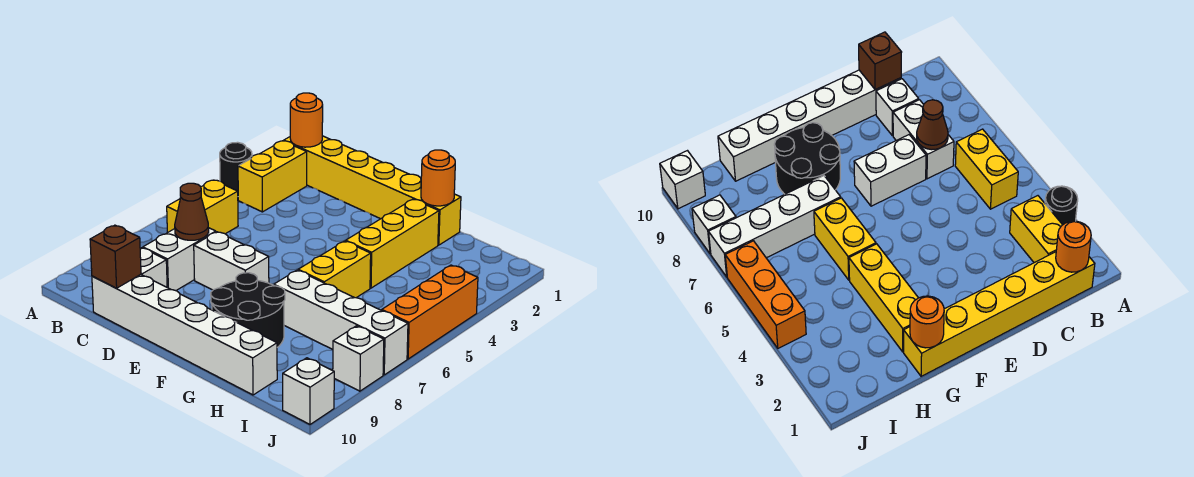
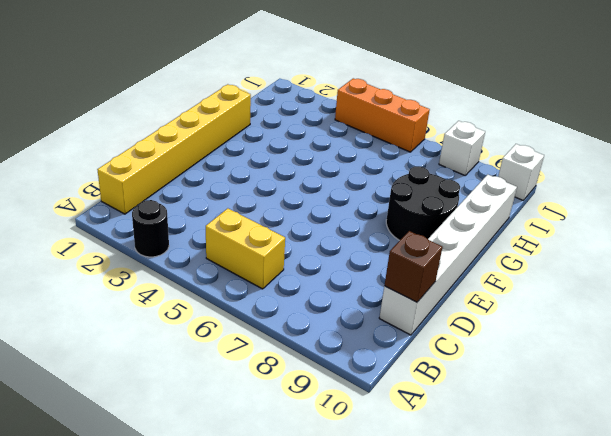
none -> yellow 1x2 brick [238,141,307,212]
none -> white 1x2 brick [143,228,216,291]
none -> white 1x1 brick [140,248,167,287]

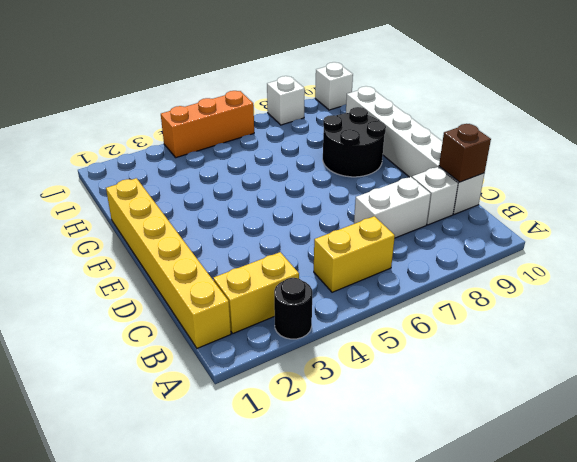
none -> white 1x2 brick [194,232,269,290]
none -> yellow 1x3 brick [346,199,439,288]
none -> yellow 1x2 brick [298,241,371,298]

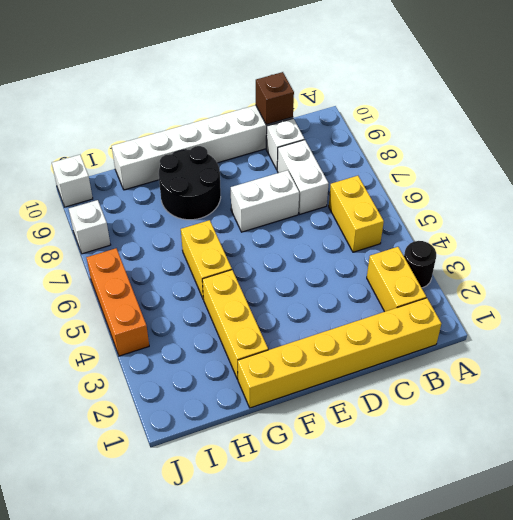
none -> white 1x4 brick [274,270,408,375]
none -> orange 1x1 round brick [290,93,323,147]
none -> brown 1x1 cone [175,183,209,240]

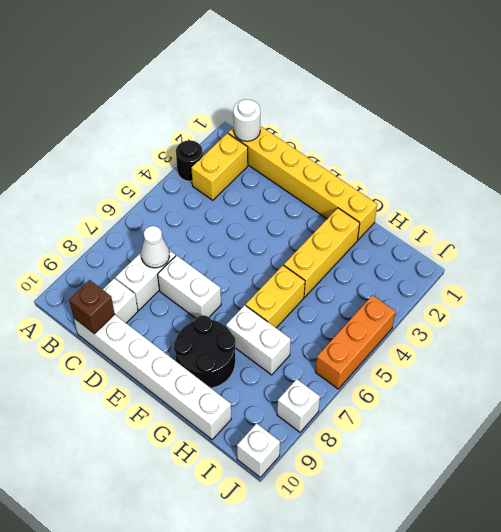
white 1x1 round brick [233,99,260,141] -> orange 1x1 round brick [290,93,323,147]
white 1x1 cone [141,226,169,268] -> brown 1x1 cone [175,183,209,240]
white 1x2 brick [226,305,291,375] -> white 1x4 brick [274,270,408,375]
none -> yellow 1x2 brick [167,180,238,234]
none -> orange 1x1 round brick [421,150,455,206]

